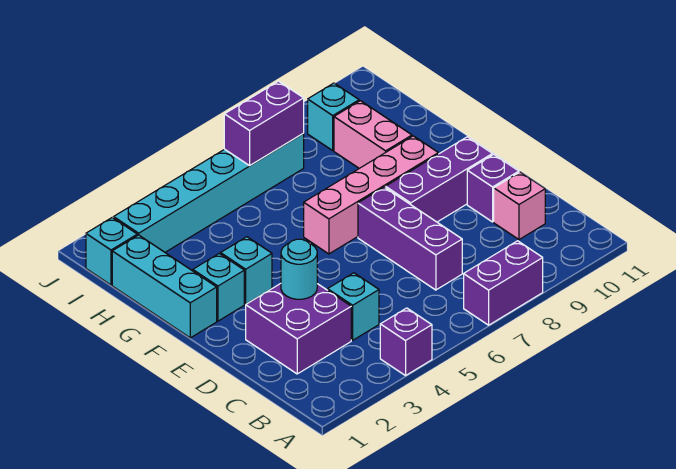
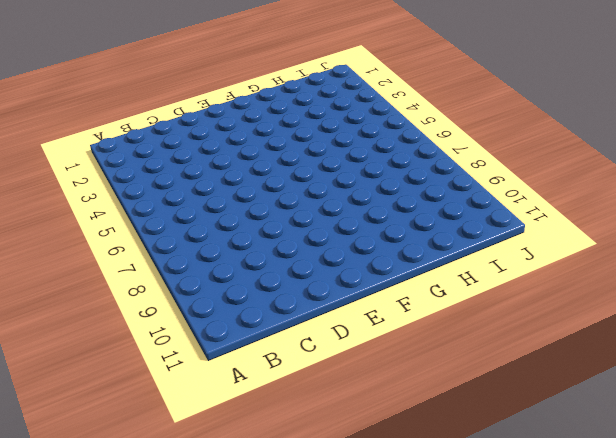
none -> purple 1x1 brick [380,308,432,376]
none -> purple 1x2 brick [464,241,543,325]
none -> purple 2x2 brick [246,284,351,374]

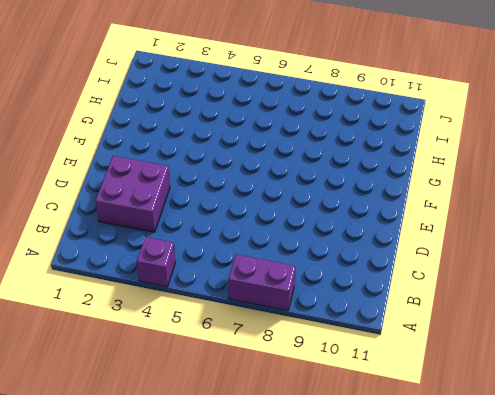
none -> cyan 1x1 brick [328,273,379,340]
none -> purple 1x3 brick [358,187,462,290]
none -> pink 1x1 brick [494,172,545,239]

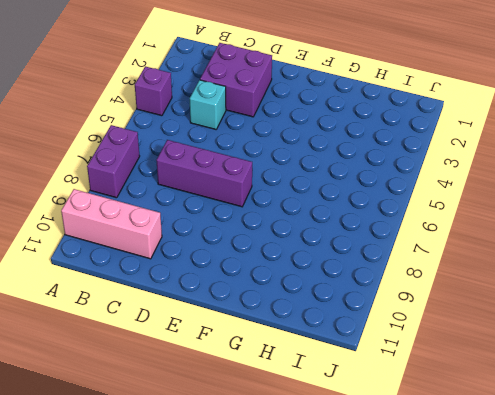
pink 1x3 brick [61,189,162,259] -> pink 1x1 brick [494,172,545,239]
none -> purple 1x1 brick [467,154,519,222]
none -> purple 1x3 brick [386,137,493,222]
none -> cyan 1x3 brick [112,235,217,338]

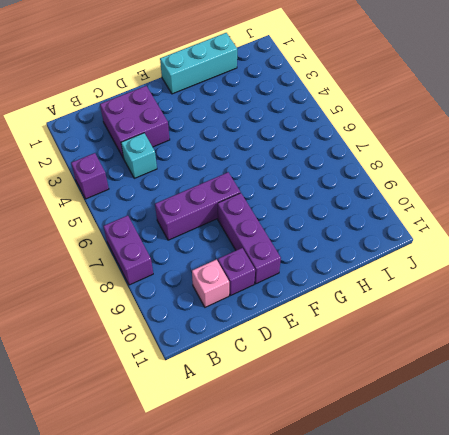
none -> cyan 1x1 brick [193,254,244,321]
none -> cyan 1x1 brick [221,237,272,304]
none -> pink 1x4 brick [304,136,438,254]

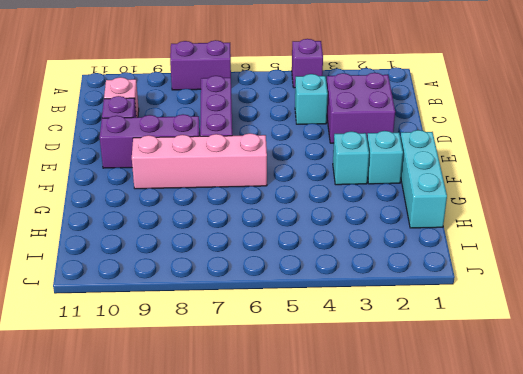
none -> pink 1x2 brick [334,101,412,168]
none -> cyan 1x1 brick [86,218,137,285]
none -> cyan 1x6 brick [114,134,304,252]

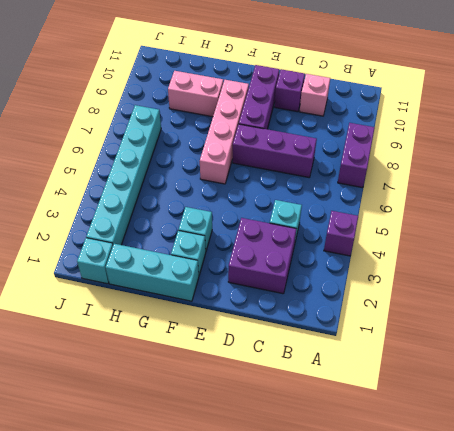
none -> cyan 1x1 brick [308,83,359,150]
none -> cyan 1x1 round brick [281,239,317,299]
none -> purple 1x2 brick [224,81,304,166]

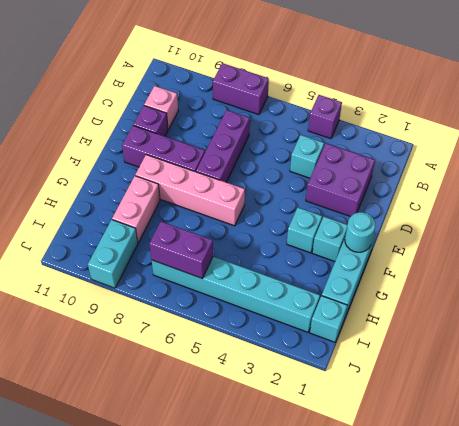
cyan 1x1 round brick [345,212,375,252] -> cyan 1x1 round brick moved to [281,239,317,299]
cyan 1x2 brick [88,220,138,288] -> cyan 1x1 brick [308,83,359,150]

